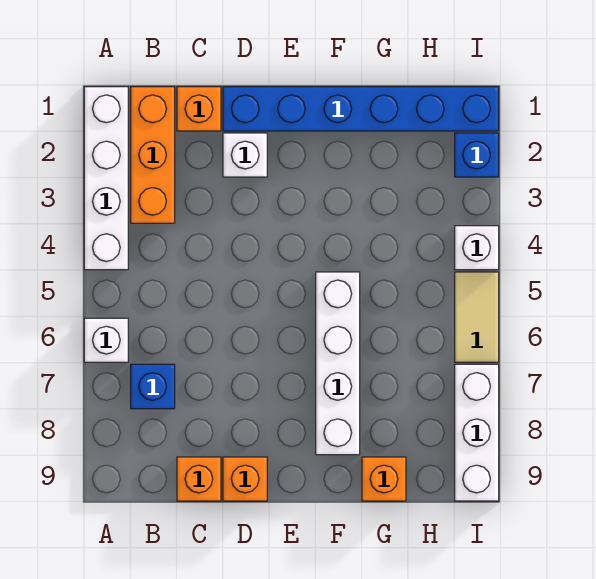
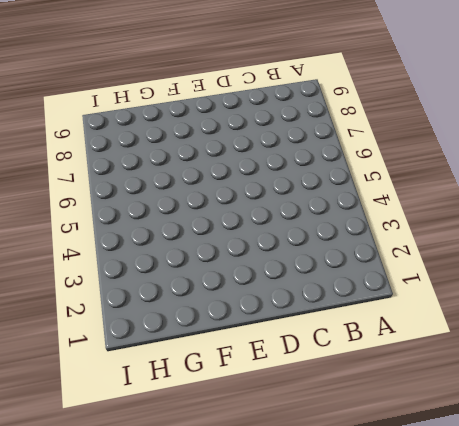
none -> white 1x4 brick [84,87,128,270]
none -> white 1x1 brick [84,318,128,362]
none -> orange 1x3 brick [131,87,175,223]

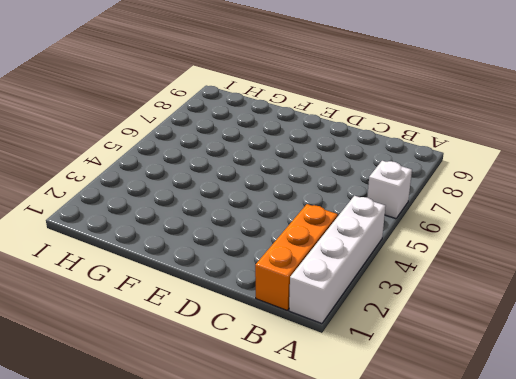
none -> blue 1x1 brick [131,364,175,409]
none -> orange 1x1 brick [177,87,221,131]
none -> orange 1x1 brick [177,457,221,501]

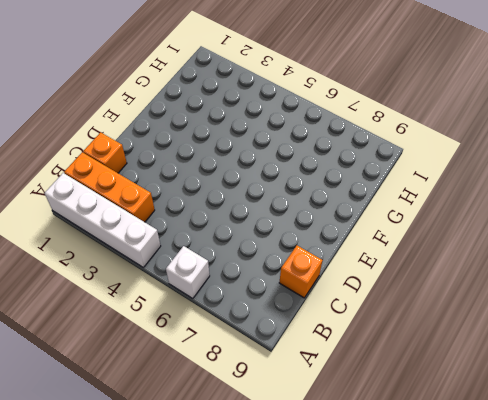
none -> blue 1x1 brick [131,364,175,409]
none -> blue 1x6 brick [223,87,499,131]
none -> white 1x1 brick [223,133,267,177]

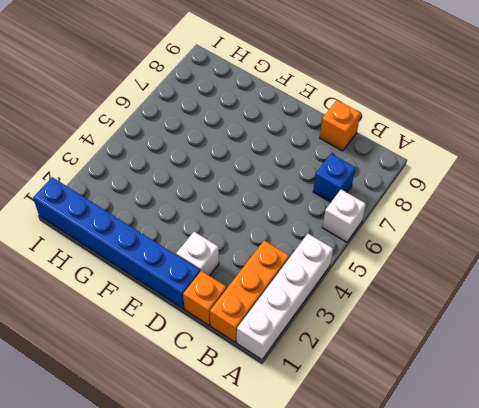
none -> orange 1x1 brick [223,457,267,501]
none -> white 1x4 brick [316,272,360,455]
none -> orange 1x1 brick [362,457,406,501]

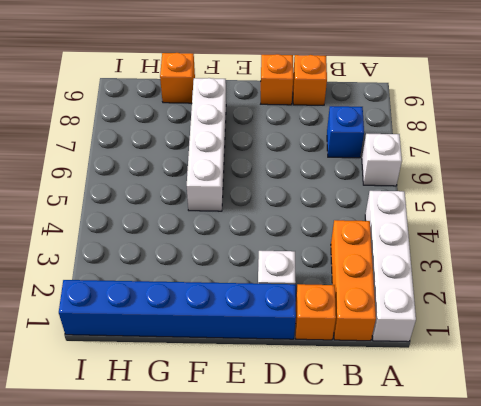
none -> blue 1x1 brick [455,133,499,177]
none -> white 1x1 brick [455,226,499,270]
none -> tan 1x2 tile [455,272,499,362]

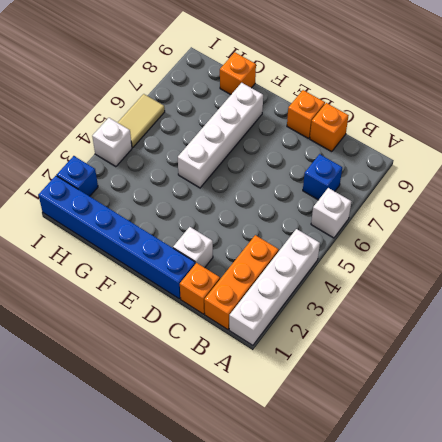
none -> white 1x3 brick [455,364,499,501]

